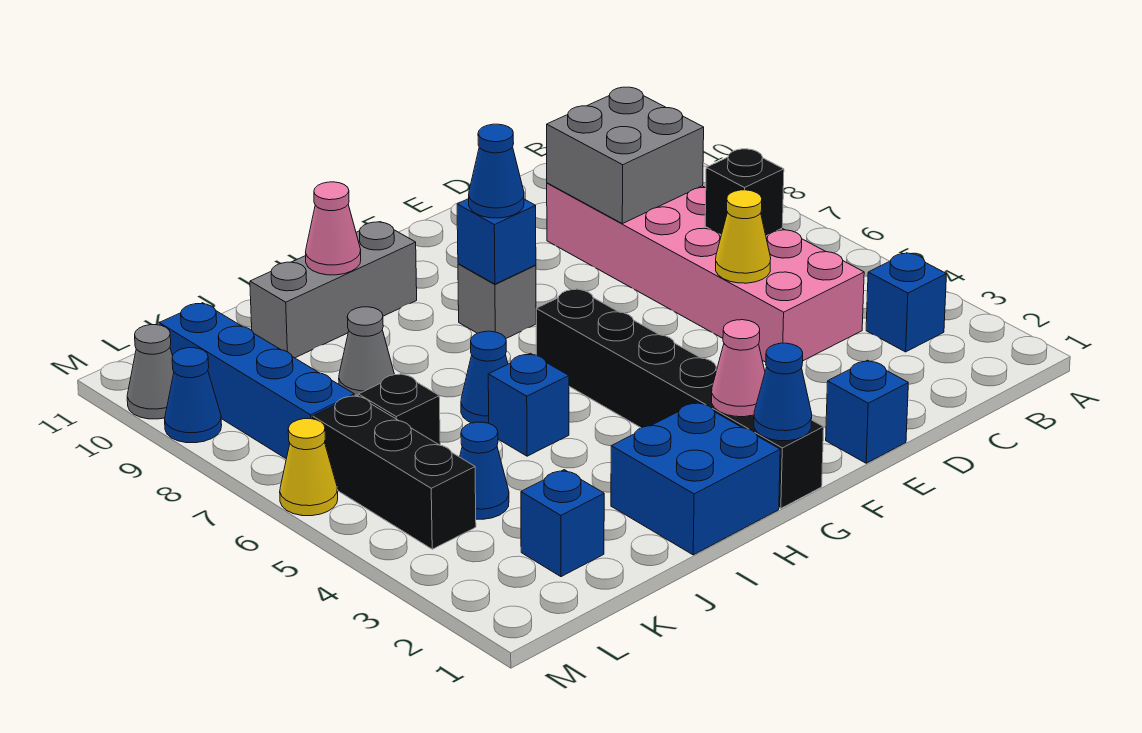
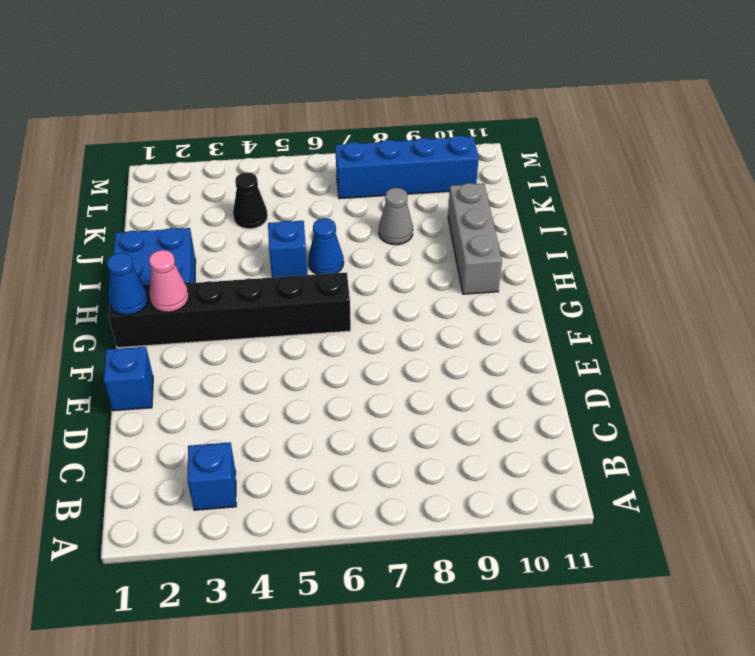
black 1x1 cone [233,172,268,229] -> blue 1x1 cone [460,422,509,519]
none -> pink 2x6 brick [547,183,864,362]
none -> grey 1x1 brick [458,264,536,338]
none -> blue 1x1 brick [521,470,604,577]

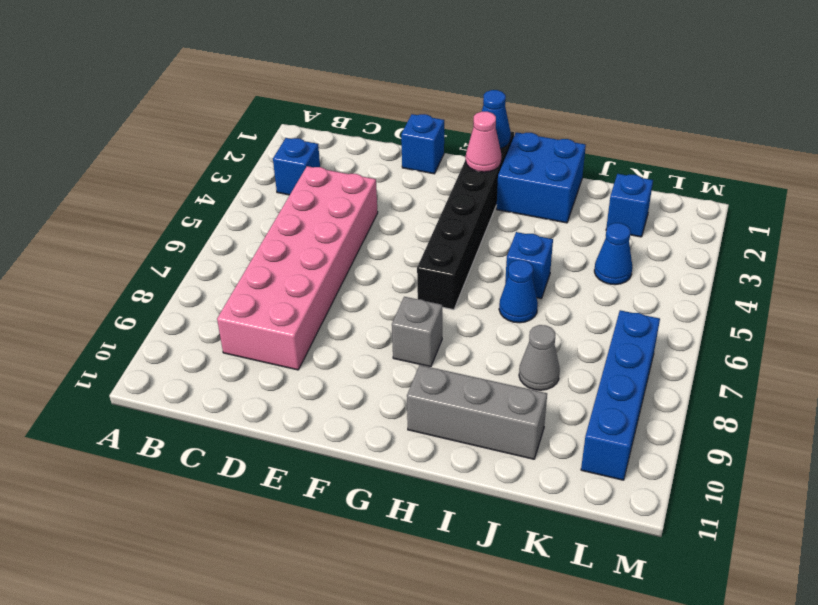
none -> black 1x1 brick [358,373,440,445]
none -> black 1x3 brick [313,395,476,549]
none -> yellow 1x1 cone [280,419,338,516]

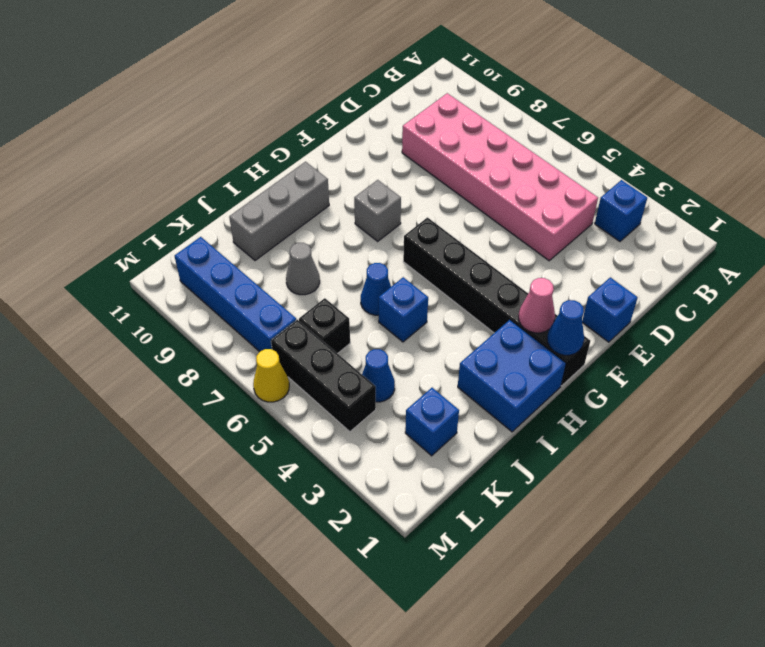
none -> blue 1x1 cone [165,348,222,443]
none -> grey 1x1 cone [127,325,174,419]
none -> black 1x1 brick [705,149,784,236]

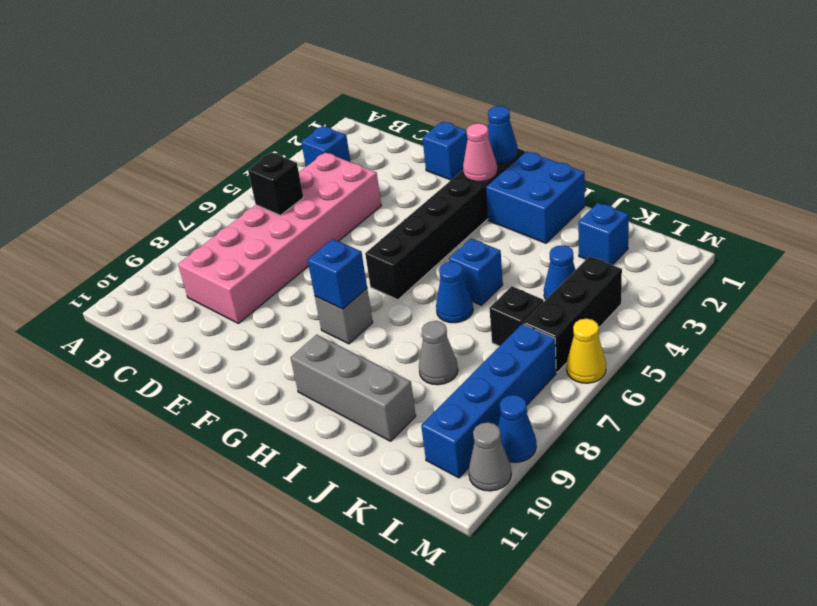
none -> grey 2x2 brick [547,87,704,224]
none -> yellow 1x1 cone [716,190,771,283]
none -> pink 1x1 cone [306,182,361,275]

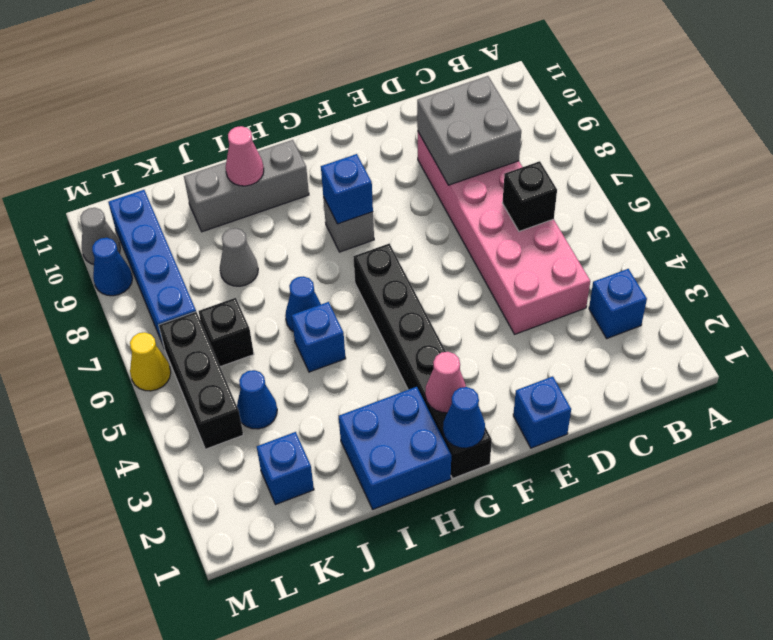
none -> yellow 1x1 cone [716,190,771,283]
none -> blue 1x1 cone [469,124,524,218]

